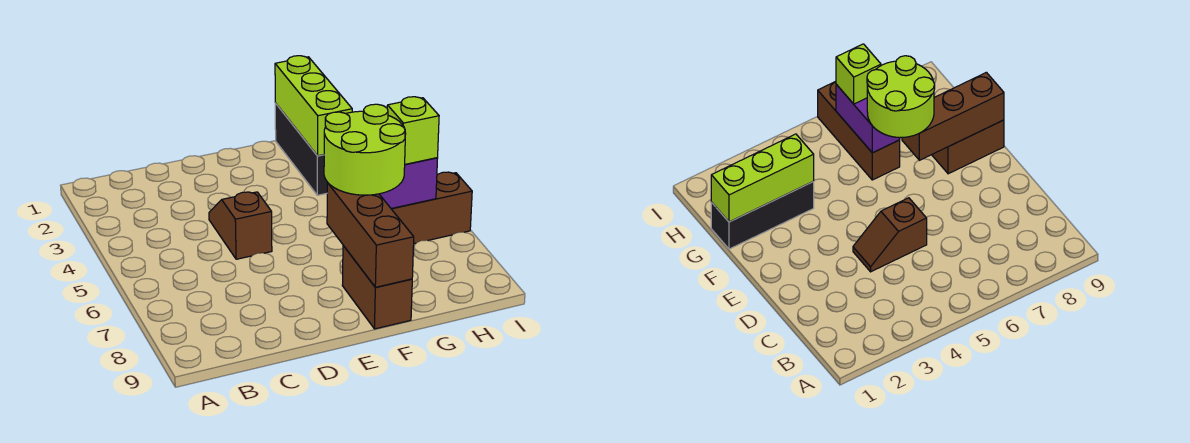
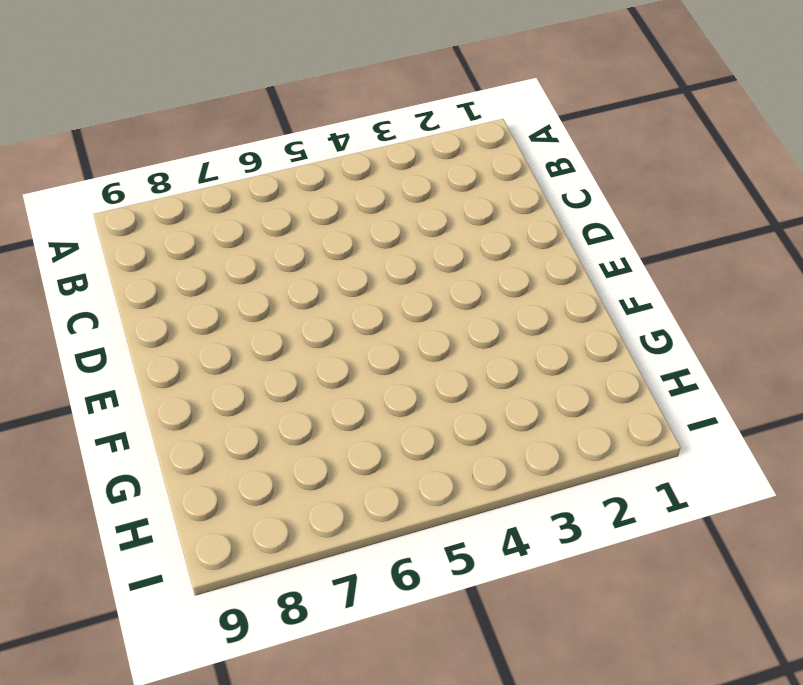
none -> brown 1x2 slope [209,192,272,259]
none -> brown 1x2 brick [342,246,412,329]

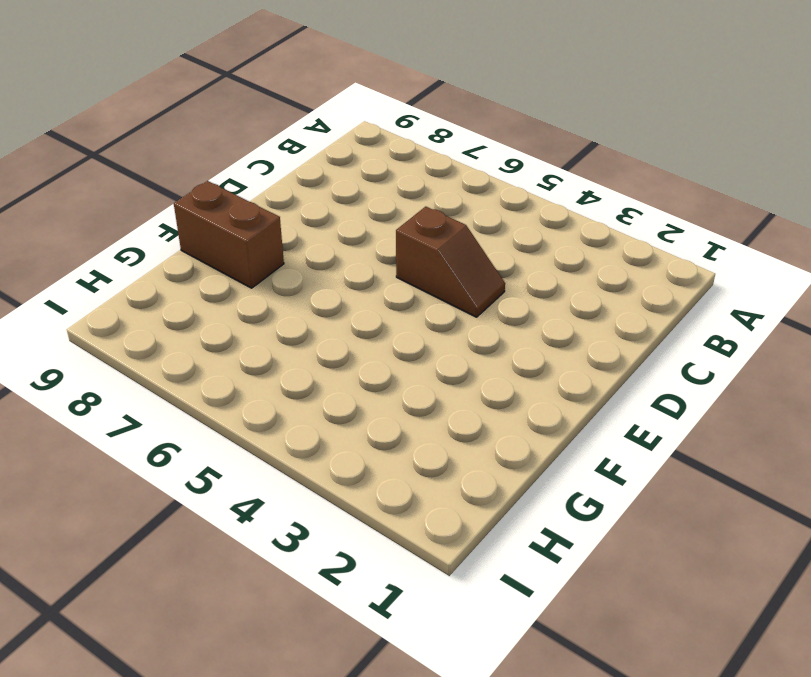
none -> black 1x3 brick [275,103,328,195]
none -> brown 1x3 brick [392,172,472,244]

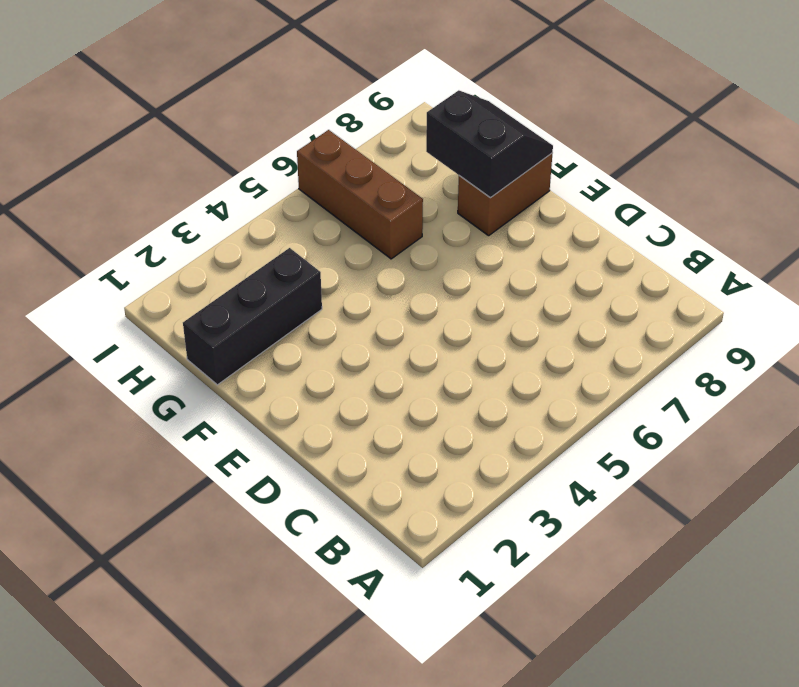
black 2x2 slope [426,90,553,198] -> brown 1x3 brick [327,183,414,287]
none -> brown 1x2 slope [209,192,272,259]
none -> lime 1x3 brick [275,56,352,156]

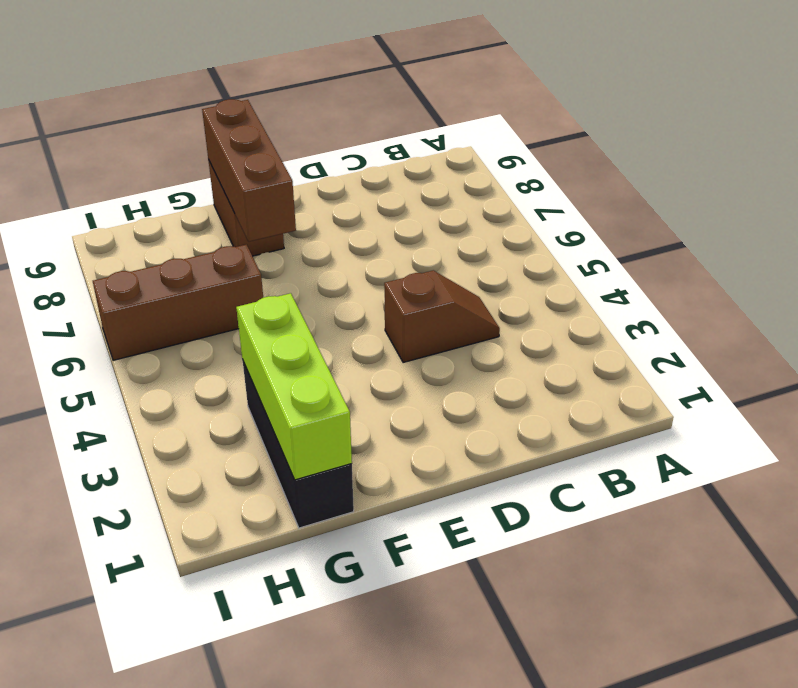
brown 1x2 slope [384,270,500,363] -> brown 1x2 slope turned to [209,192,272,259]
none -> purple 1x2 brick [380,158,438,209]
none -> lime 2x2 round brick [324,104,406,195]

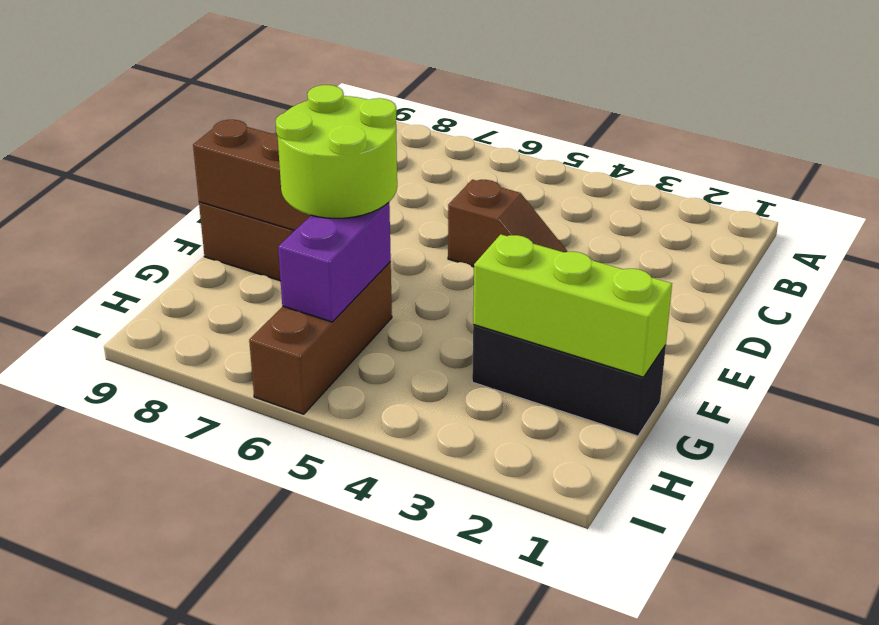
none -> lime 1x1 brick [387,97,439,164]

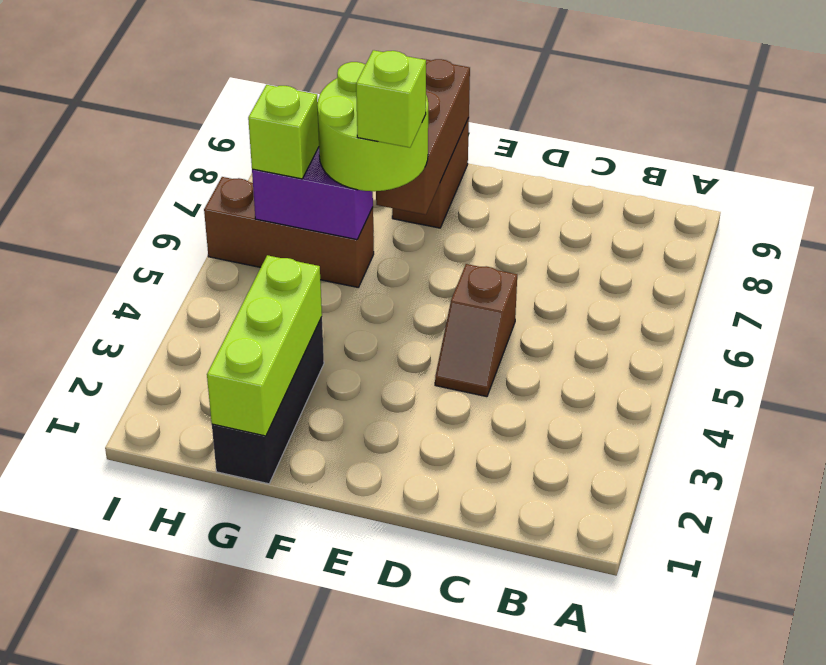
lime 1x1 brick [356,50,426,148] -> none

